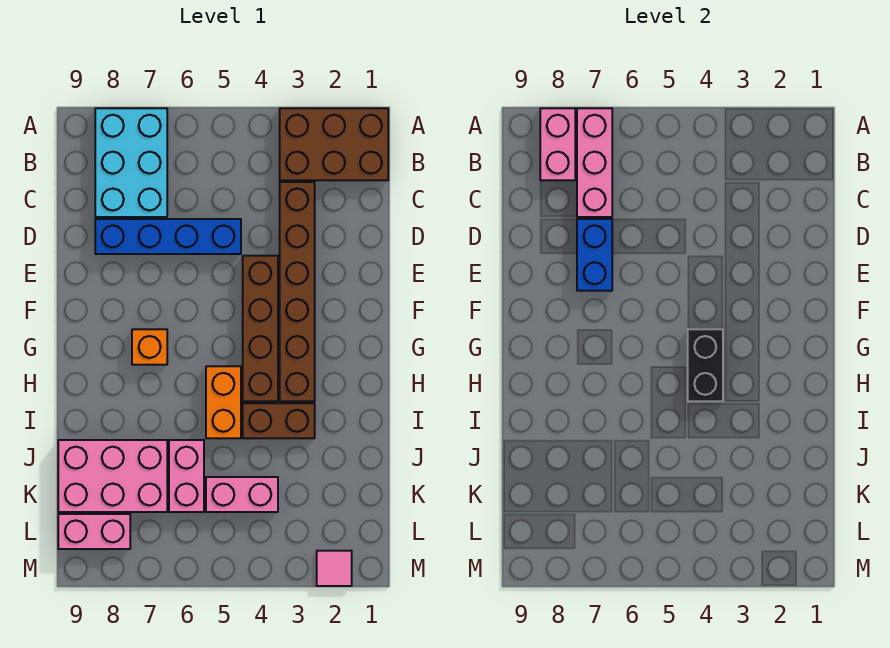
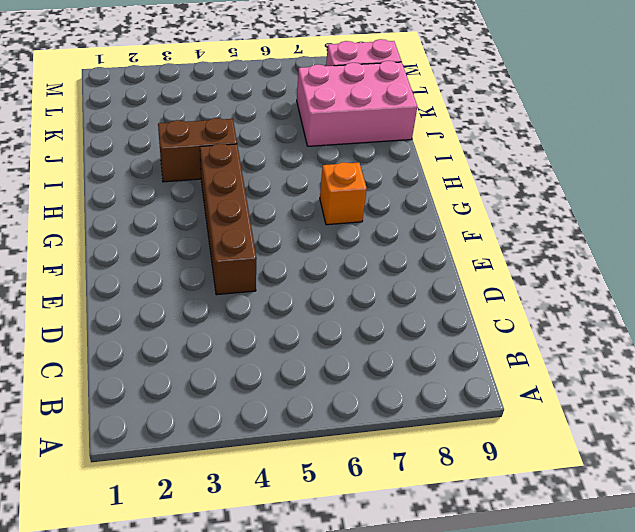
none -> brown 2x3 brick [280,108,388,180]
none -> cyan 2x3 brick [95,108,167,217]
none -> brown 1x6 brick [280,182,315,401]

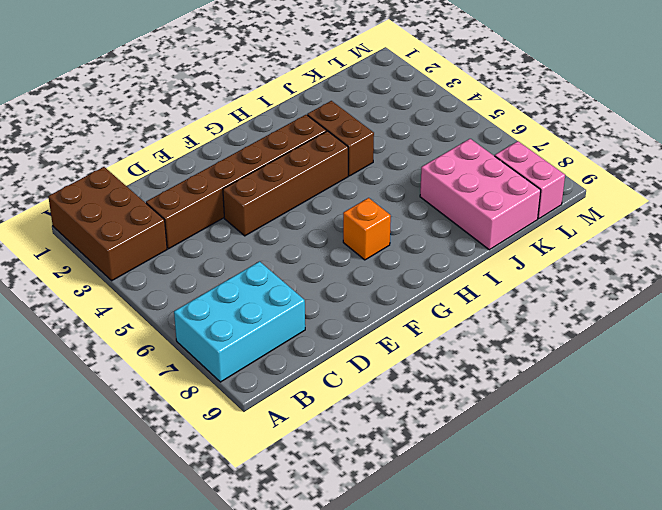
none -> blue 1x4 brick [95,219,241,254]
none -> orange 1x2 brick [206,366,241,438]
none -> pink 1x2 brick [169,440,204,512]

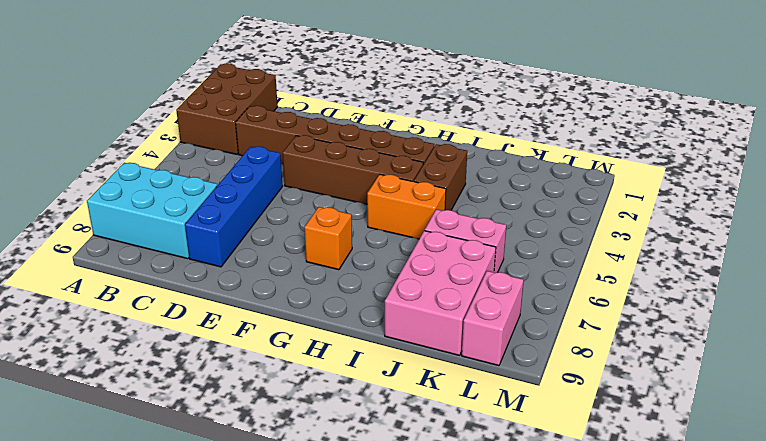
none -> pink 1x2 brick [206,477,278,512]
none -> pink 1x1 tile [317,551,352,586]
none -> pink 1x3 brick [577,108,612,217]

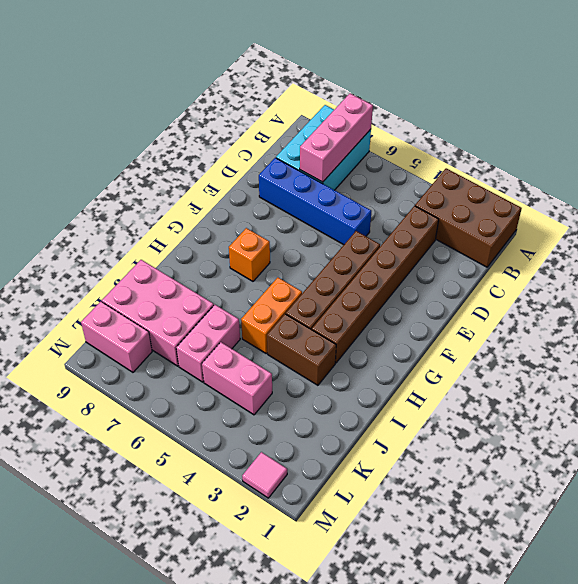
none -> pink 1x2 brick [540,108,575,180]
none -> blue 1x2 brick [577,219,612,291]
none -> black 1x2 brick [688,329,723,401]

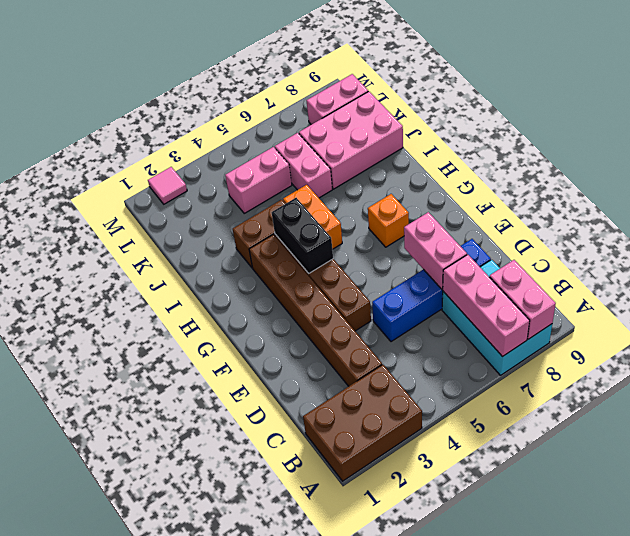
pink 1x2 brick [404,212,467,289] -> blue 1x2 brick [577,219,612,291]

